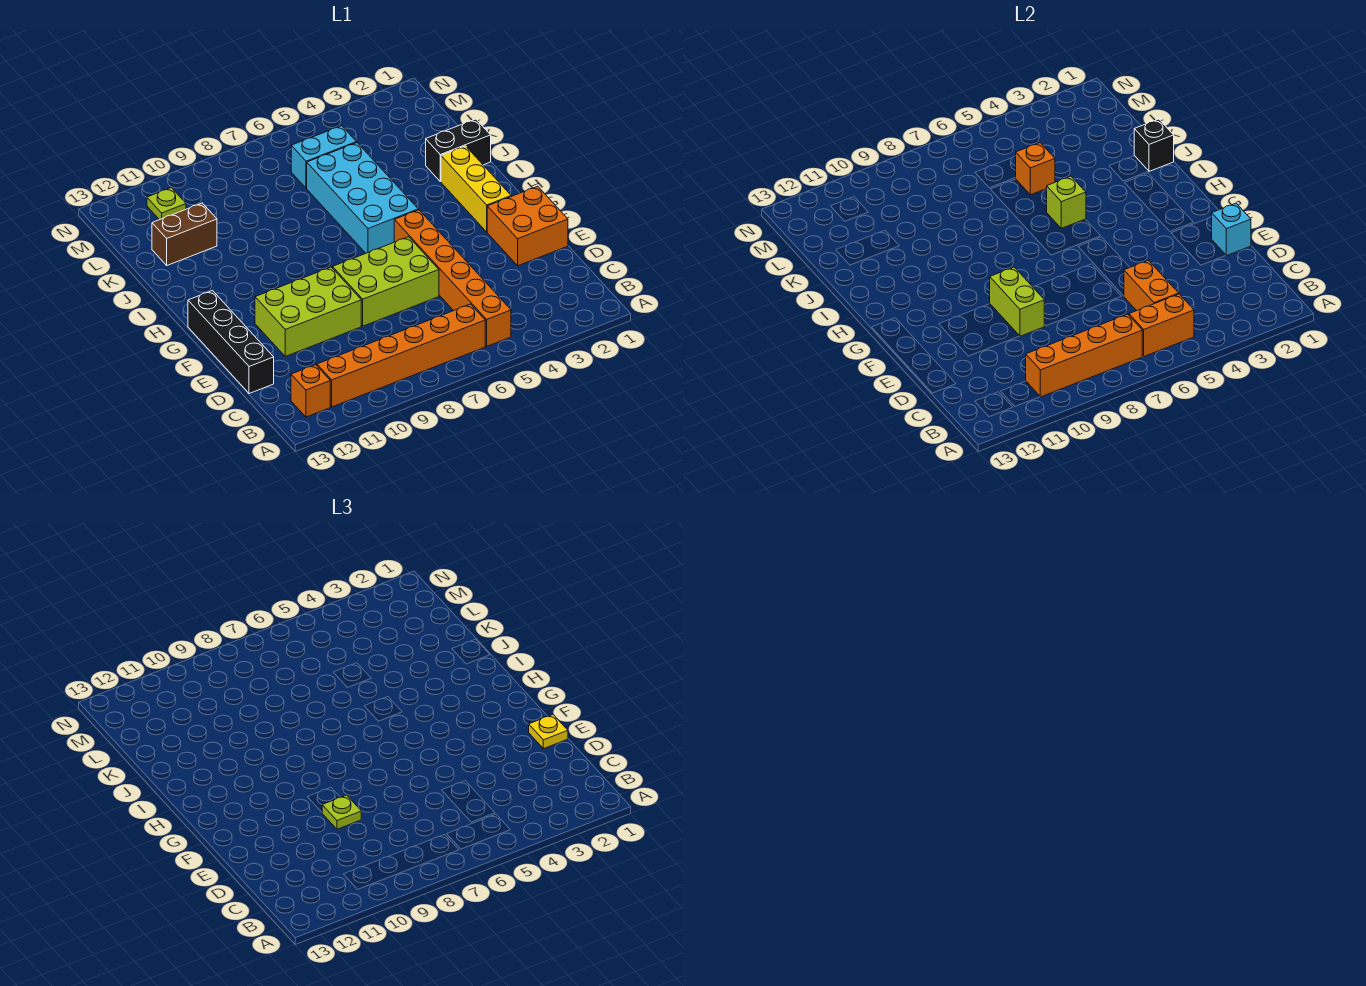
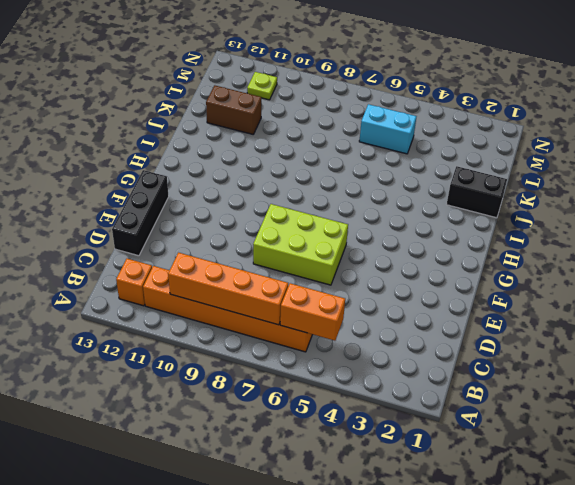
black 1x3 brick [112,170,169,256] -> black 1x4 brick [188,291,274,394]
none -> orange 1x6 brick [394,210,511,346]
none -> orange 2x2 brick [487,186,568,266]
none -> lime 2x3 brick [255,267,361,356]

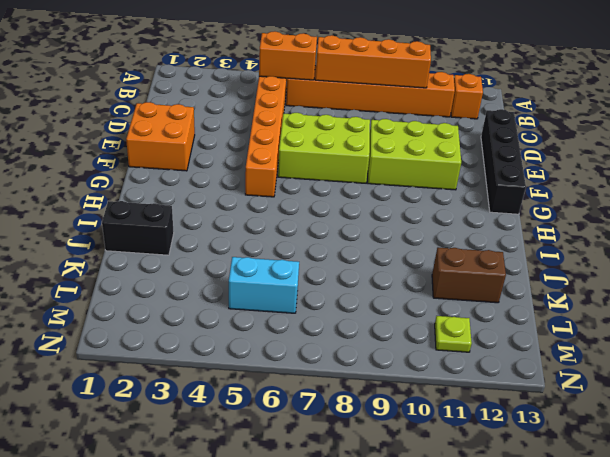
none -> yellow 1x3 brick [441,146,511,232]
none -> cyan 2x4 brick [307,143,418,253]
none -> orange 1x2 brick [1124,260,1179,311]

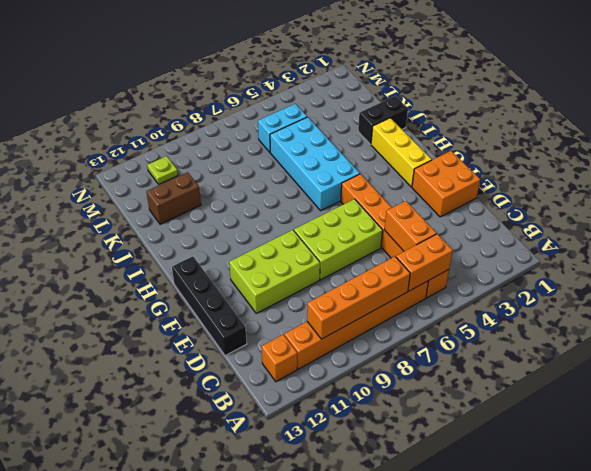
none -> cyan 1x1 brick [1212,203,1251,256]
none -> lime 1x2 brick [990,267,1044,336]
none -> lime 1x1 brick [1047,176,1086,228]

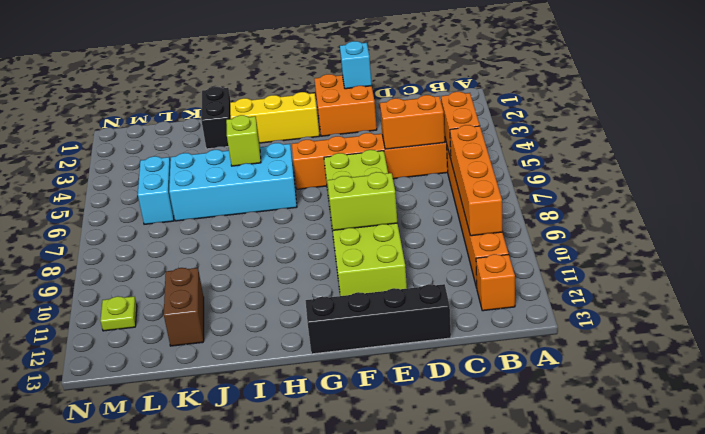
none -> black 1x1 brick [1134,119,1174,171]
none -> orange 1x1 brick [1015,143,1055,195]
none -> yellow 1x1 plate [529,715,568,749]

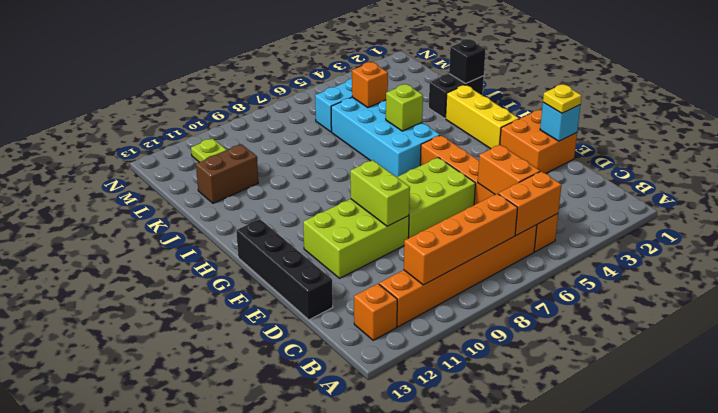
none -> lime 1x1 plate [322,795,361,829]

